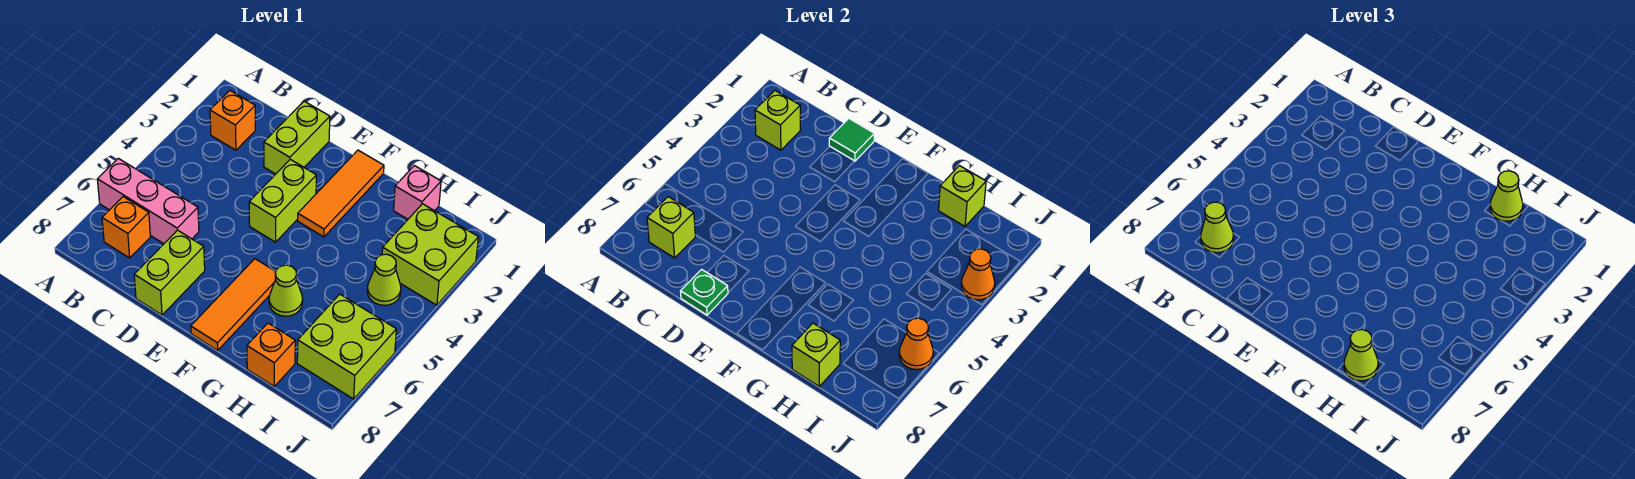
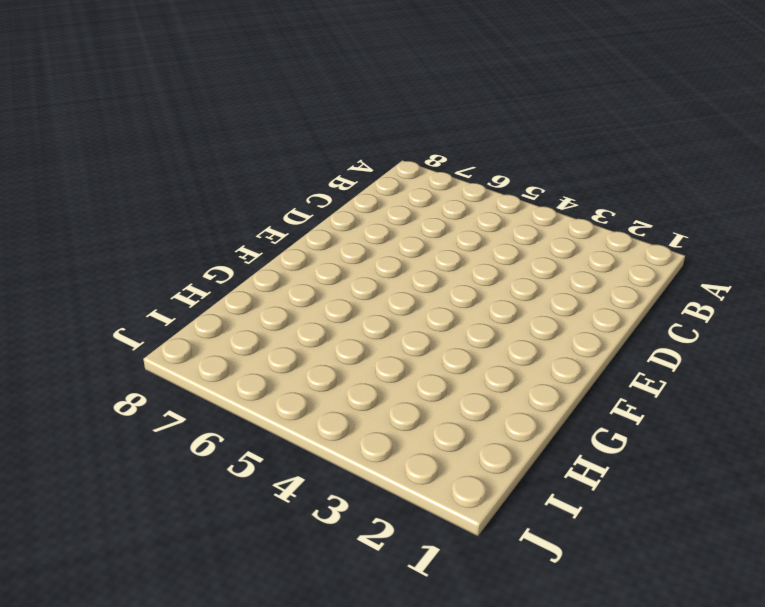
none -> pink 1x3 brick [97,158,199,244]
none -> orange 1x1 brick [210,91,256,150]
none -> orange 1x1 brick [102,197,150,258]

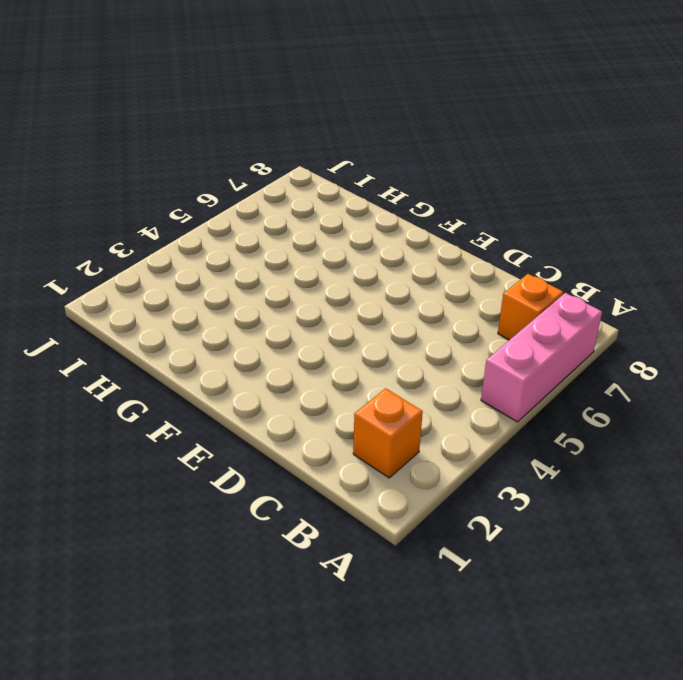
pink 1x3 brick [481,293,602,422] -> pink 1x3 brick turned to [97,158,199,244]
none -> lime 1x2 brick [264,101,330,174]
none -> lime 1x2 brick [134,230,205,315]
none -> lime 1x2 brick [249,159,316,242]

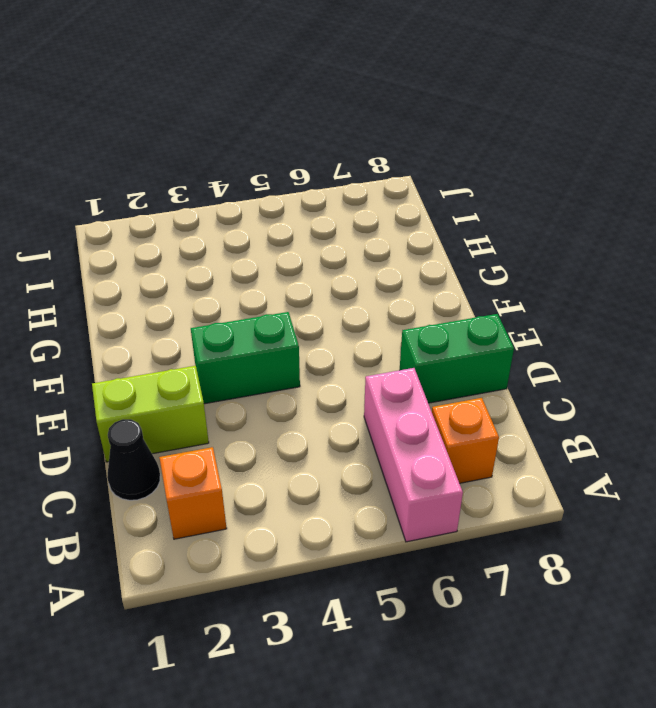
black 1x1 cone [107,419,160,500] -> none
green 1x2 brick [400,314,514,403] -> lime 1x2 brick [134,230,205,315]
green 1x2 brick [191,312,300,404] -> lime 1x2 brick [249,159,316,242]
none -> orange 1x3 tile [298,150,384,237]
none -> orange 1x3 tile [191,259,276,350]
none -> lime 1x1 cone [269,265,303,316]

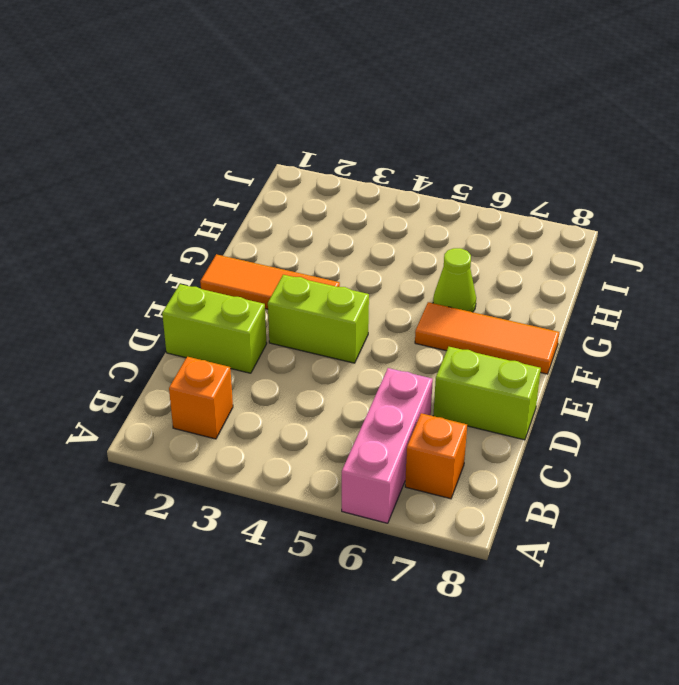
none -> pink 1x1 brick [394,165,441,219]
none -> orange 1x1 brick [247,323,295,386]
none -> lime 2x2 brick [382,204,478,305]

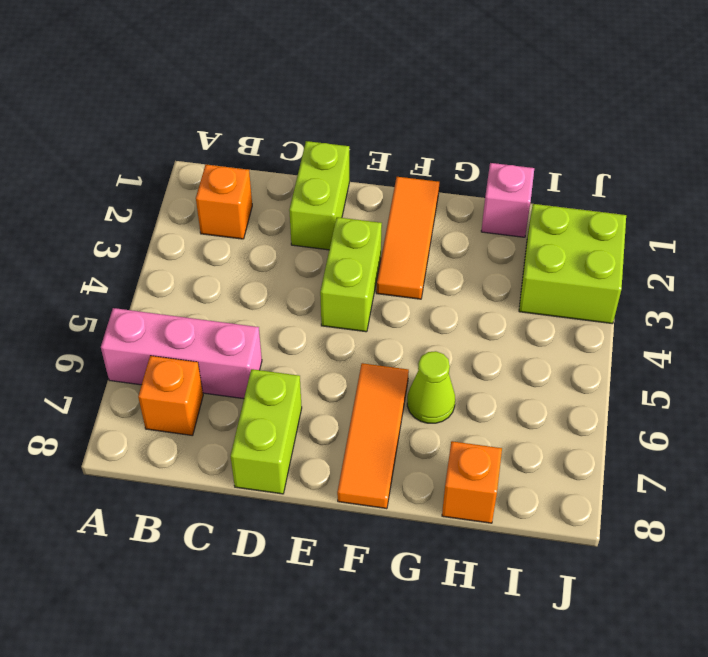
none -> lime 1x1 cone [367,254,401,305]
none -> lime 2x2 brick [297,294,396,399]
none -> lime 1x1 brick [755,91,801,150]

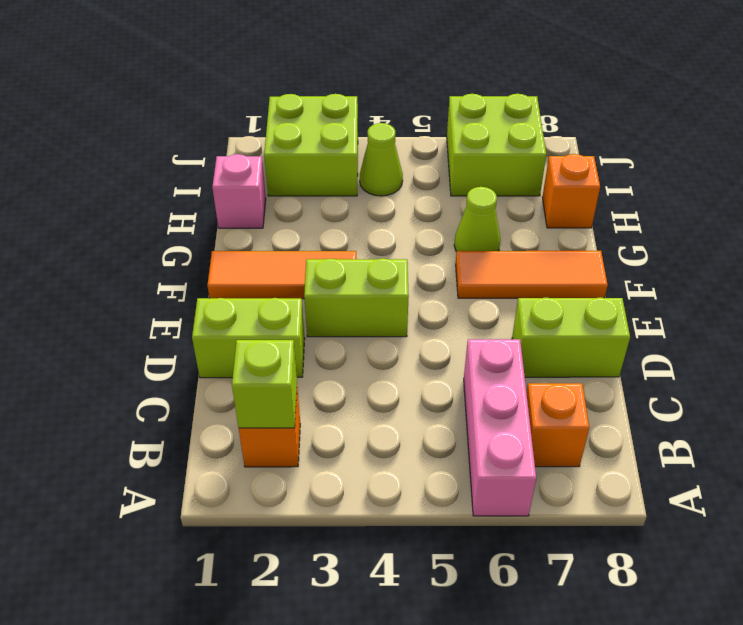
none -> lime 1x1 brick [647,197,695,258]
none -> green 1x1 tile [829,118,874,161]
none -> green 1x1 plate [681,269,728,315]

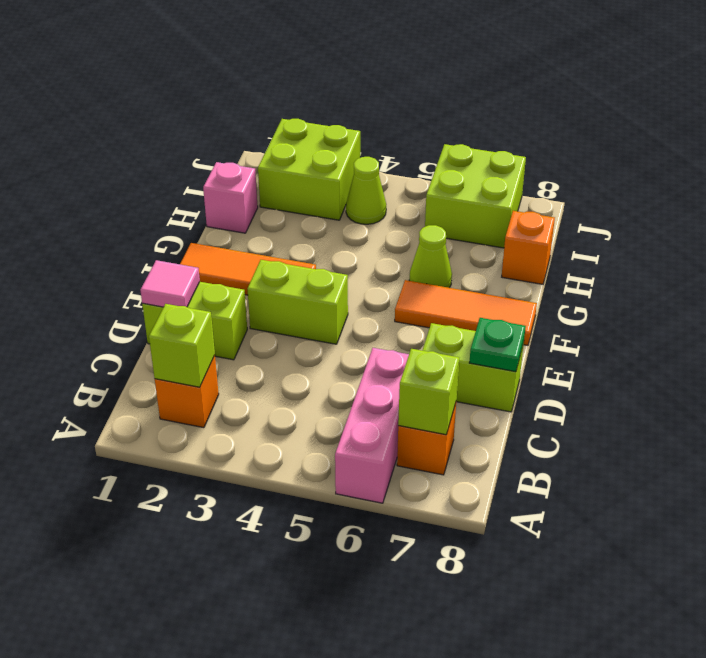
pink 1x1 tile [140,260,200,307] -> green 1x1 tile [829,118,874,161]
none -> lime 1x1 brick [939,165,986,226]
none -> lime 1x1 brick [792,323,840,386]
none -> orange 1x1 cone [961,249,995,300]

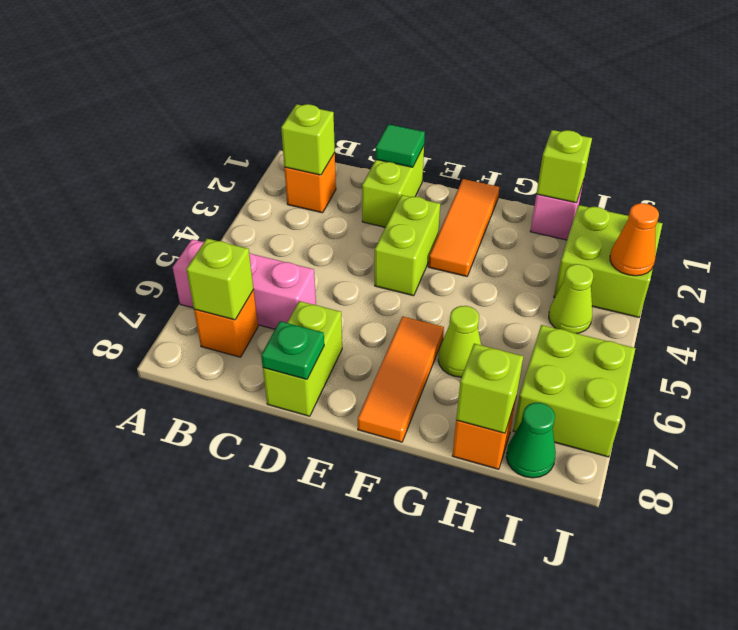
green 1x1 cone [506,403,556,478] -> none
none -> orange 1x1 cone [899,318,933,369]
none -> lime 1x1 cone [1201,202,1234,253]
none -> lime 1x1 cone [1490,171,1523,221]

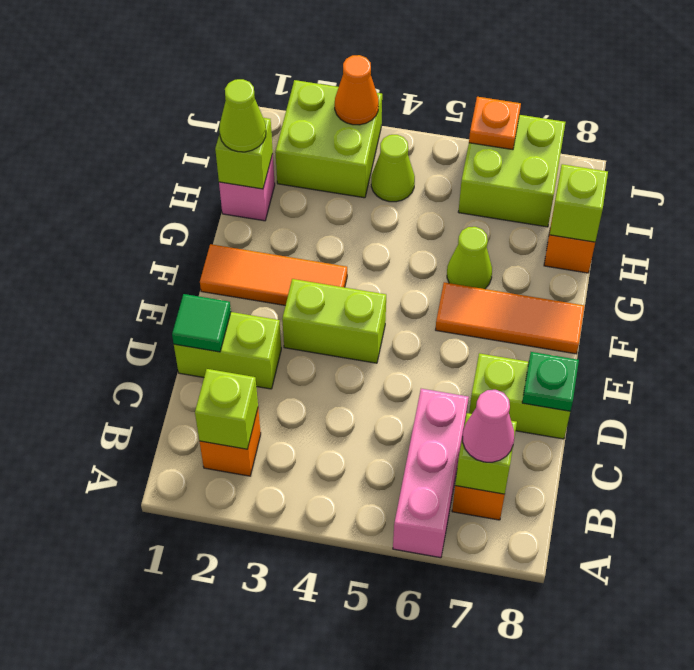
pink 1x1 cone [463,390,514,462] -> lime 1x1 cone [1201,202,1234,253]
orange 1x1 plate [469,97,521,150] -> orange 1x1 cone [899,318,933,369]
none -> lime 1x1 cone [1344,330,1378,381]

